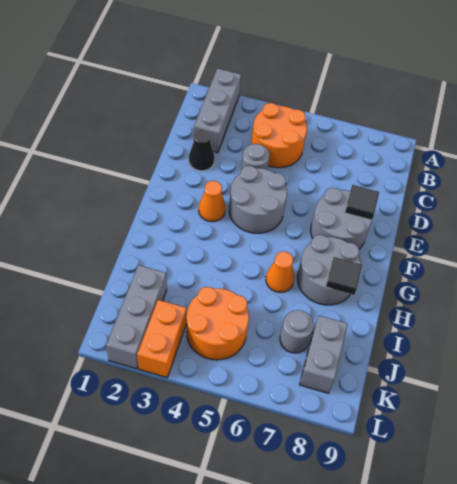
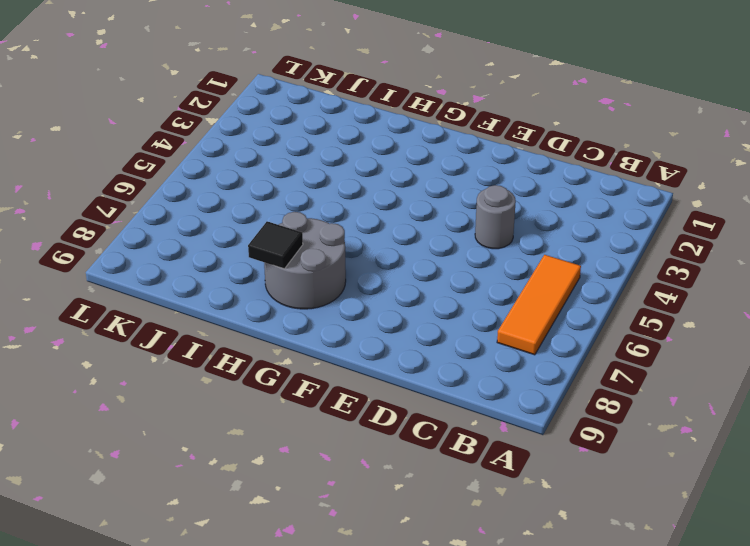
orange 1x3 tile [497,255,581,355] -> orange 2x2 round brick [251,103,307,168]
none -> grey 1x3 brick [194,68,241,153]
none -> black 1x1 cone [189,130,215,171]
none -> grey 2x2 round brick [229,166,287,233]

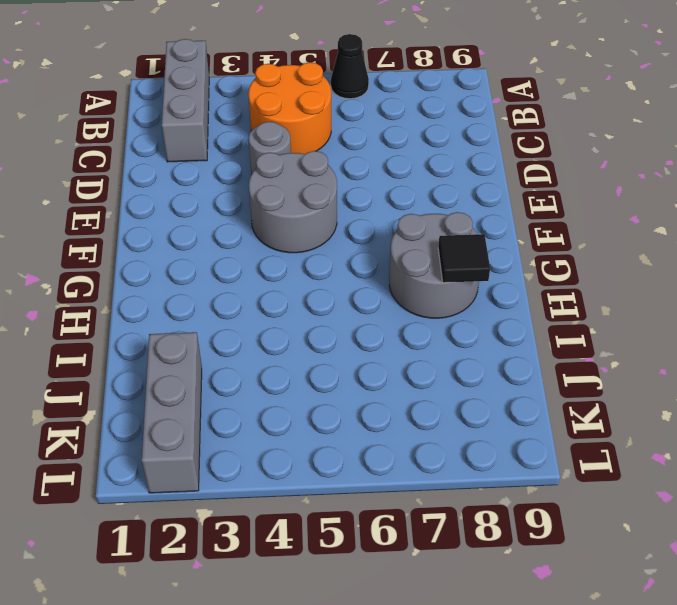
black 1x1 cone [331,34,369,99] -> black 1x1 cone moved to [189,130,215,171]
none -> grey 2x2 round brick [311,188,372,249]
none -> orange 1x1 cone [199,181,226,222]
none -> orange 1x1 cone [266,252,294,292]

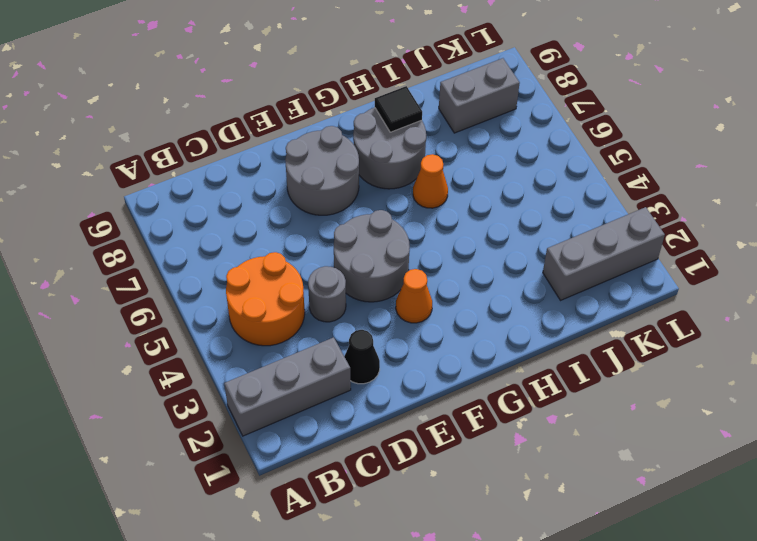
none -> orange 2x2 round brick [186,287,249,360]
none -> grey 1x1 round brick [280,310,314,353]
none -> orange 1x2 brick [137,300,186,378]

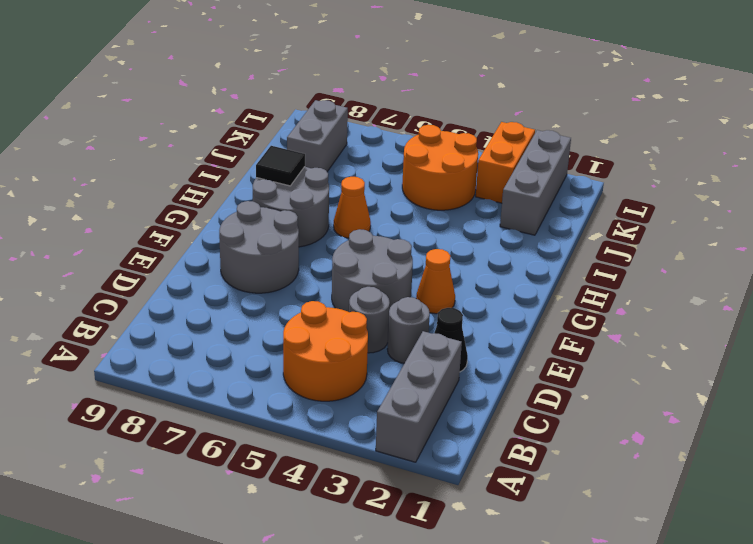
grey 1x1 round brick [387,297,430,363] -> grey 1x1 round brick moved to [280,310,314,353]
none -> black 1x1 tile [345,185,379,220]

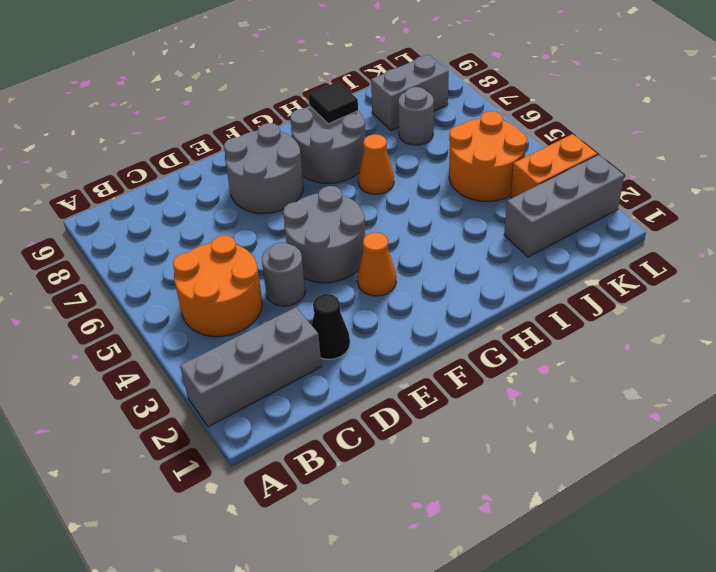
none -> black 1x1 tile [345,185,379,220]

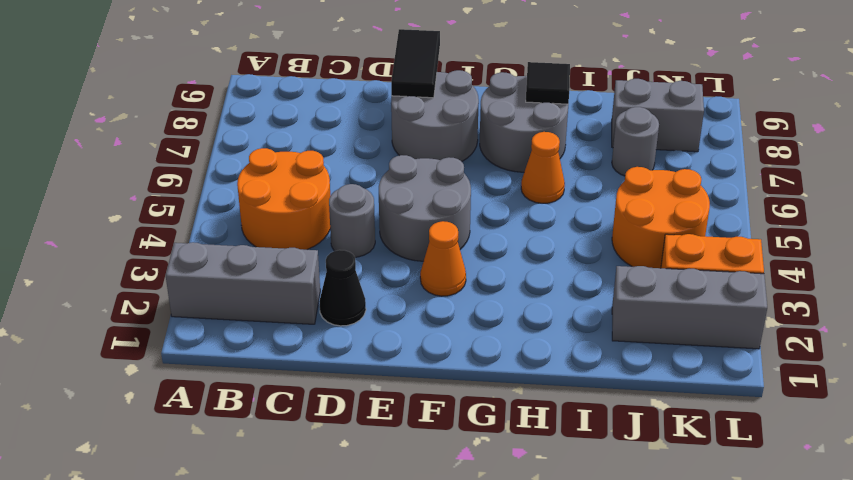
black 1x2 tile [391,29,440,98] -> black 1x1 tile [345,185,379,220]

